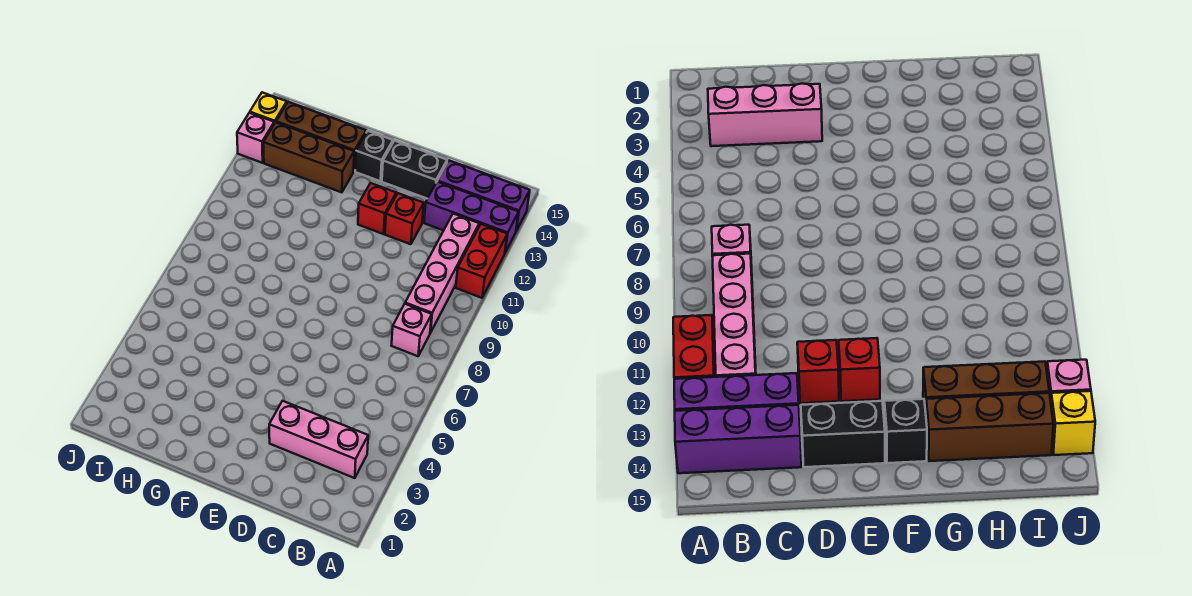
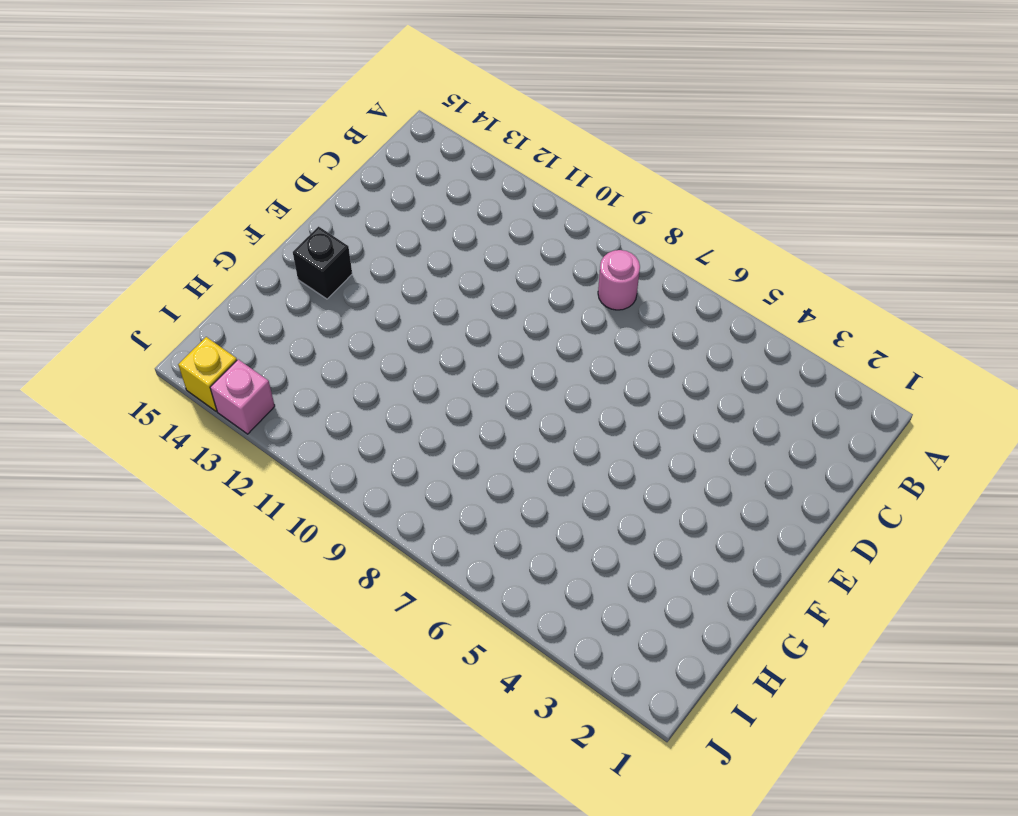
pink 1x1 round brick [598,250,640,310] -> pink 1x1 brick [391,304,432,356]
none -> red 1x2 brick [456,224,507,298]
none -> purple 1x3 brick [424,182,519,252]
none -> purple 1x3 brick [437,161,530,231]

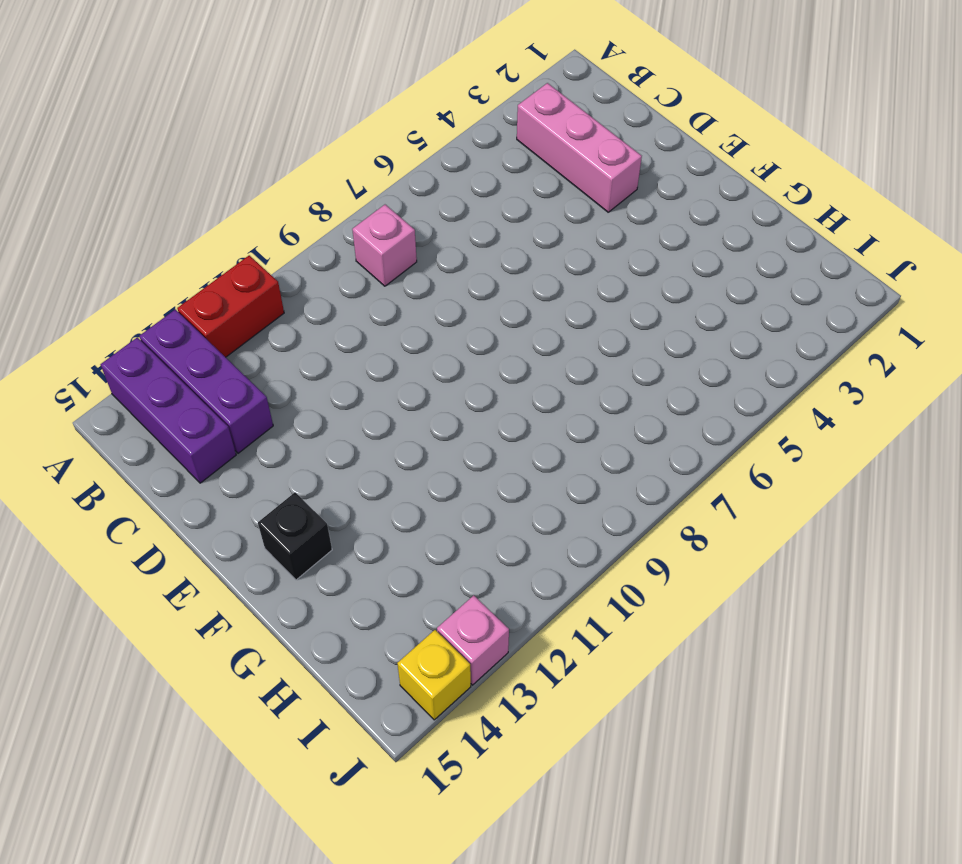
none -> pink 1x4 brick [405,214,479,333]
none -> red 1x1 brick [385,193,424,244]
none -> black 1x2 brick [382,141,447,199]

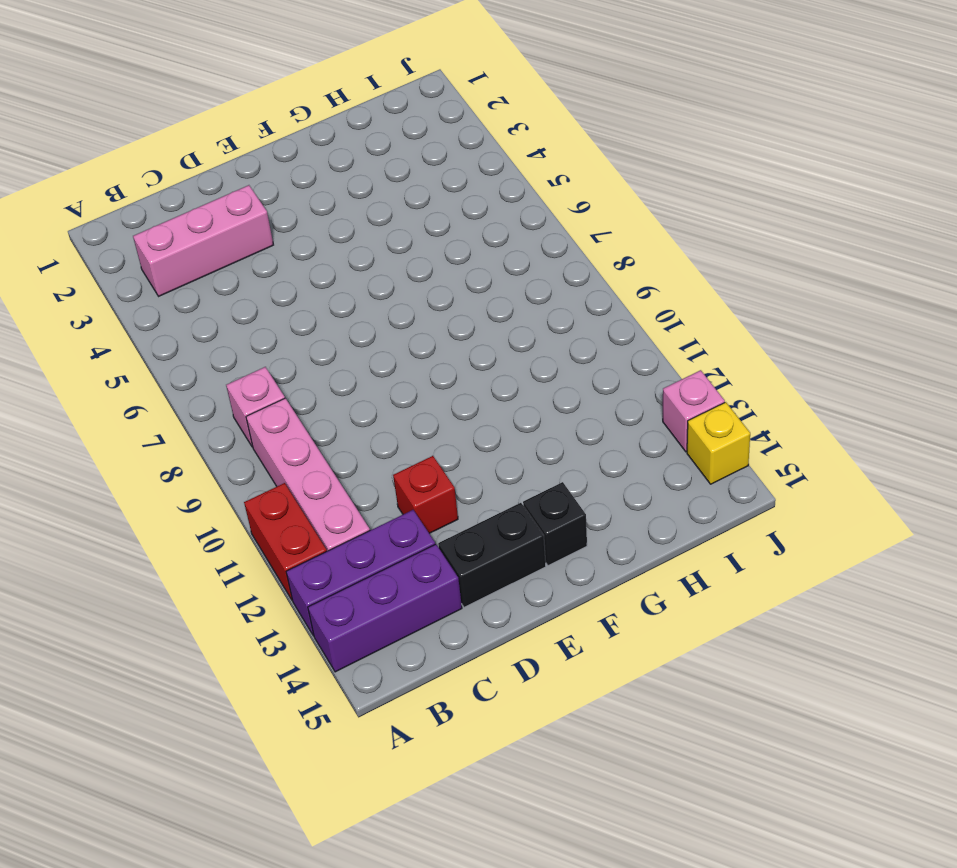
none -> red 1x1 brick [358,183,396,234]
none -> brown 1x3 brick [263,123,354,192]
none -> brown 1x3 brick [276,102,366,171]

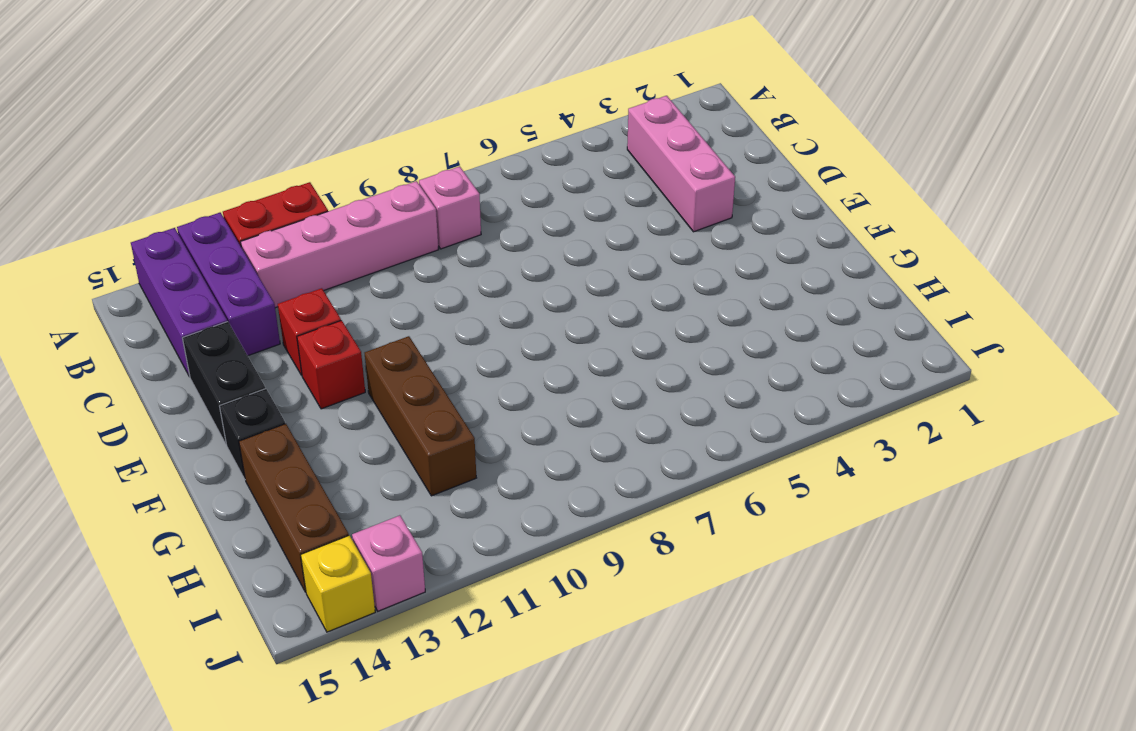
brown 1x3 brick [365,336,476,496] -> brown 1x3 brick moved to [263,123,354,192]

